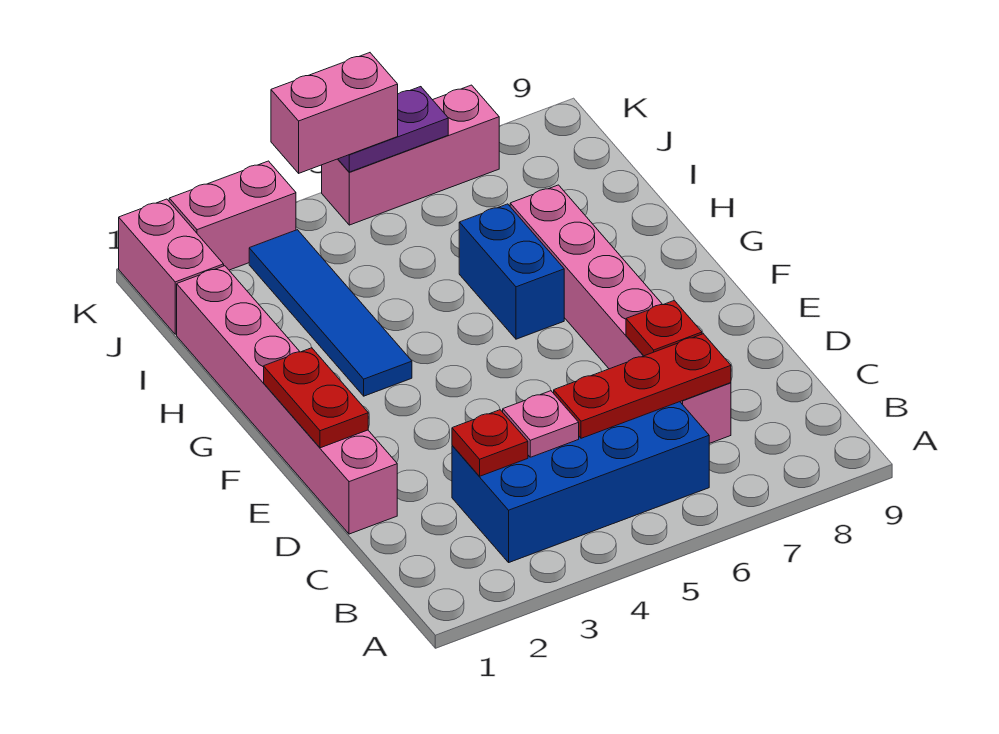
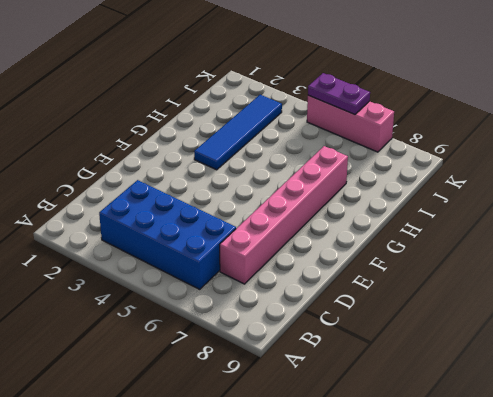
none -> pink 1x6 brick [177,266,397,534]
none -> blue 1x2 brick [459,204,564,339]
none -> pink 1x2 brick [119,199,224,334]

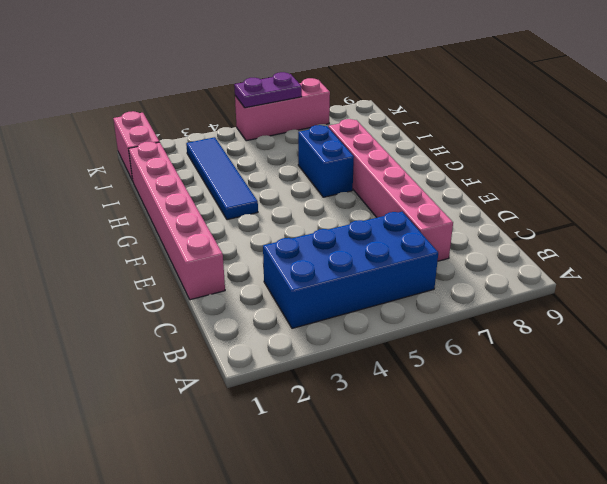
none -> pink 1x2 brick [169,161,296,270]
none -> red 1x1 plate [452,410,528,476]
none -> pink 1x1 plate [503,391,579,457]

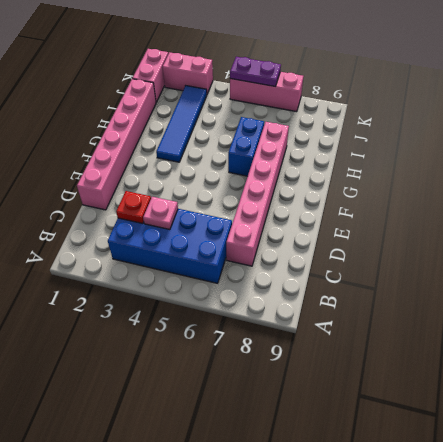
none -> red 1x3 plate [554,334,731,438]
none -> red 1x1 plate [626,300,702,356]
none -> red 1x2 plate [264,348,368,448]

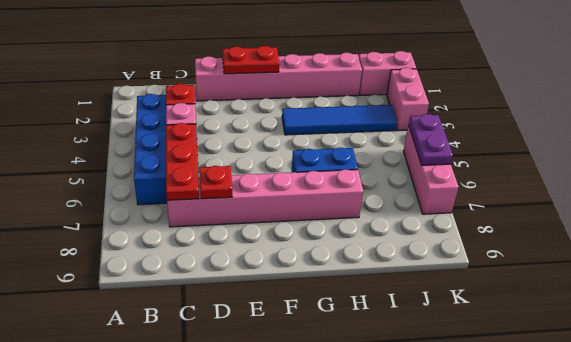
none -> pink 1x2 brick [271,53,398,173]

